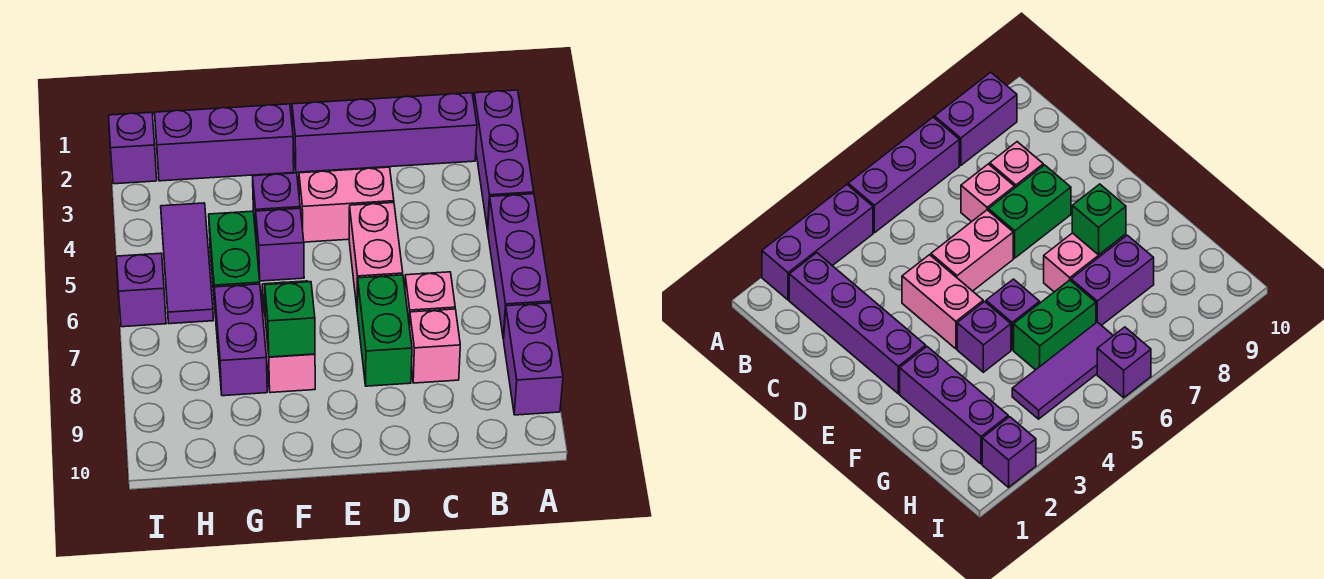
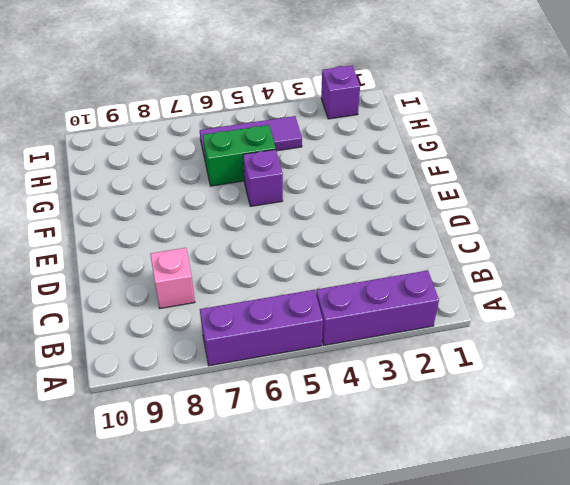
none -> purple 1x2 brick [504,303,563,415]
none -> purple 1x4 brick [292,93,477,172]
none -> pink 1x1 brick [405,272,455,327]

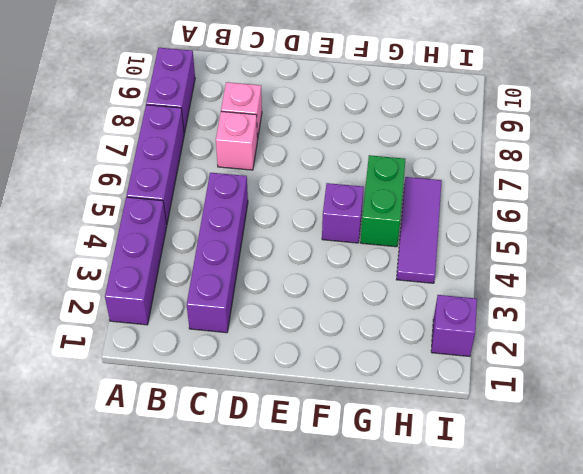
purple 1x4 brick [187,173,248,333] -> purple 1x4 brick turned to [292,93,477,172]
none -> pink 1x2 brick [299,167,394,242]
none -> pink 1x2 brick [349,203,403,306]
none -> green 1x2 brick [357,275,412,386]

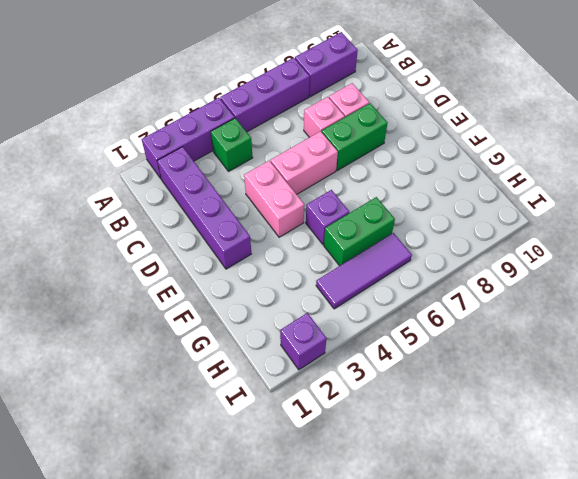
green 1x1 brick [211,118,253,171] -> green 1x1 brick moved to [265,282,315,357]
none -> purple 1x3 brick [155,104,294,181]
none -> purple 1x1 brick [253,173,300,245]
none -> pink 1x2 brick [262,281,315,393]

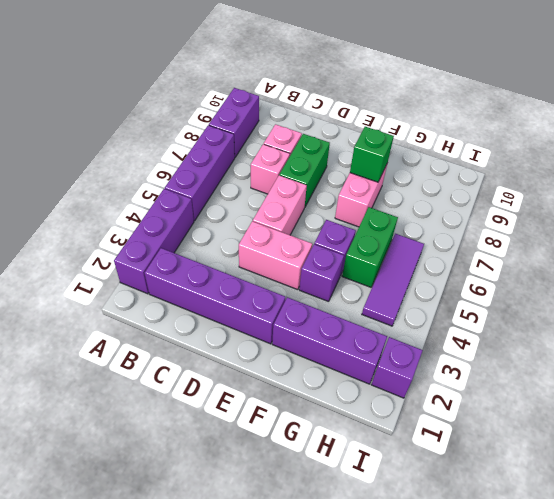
none -> purple 1x2 brick [214,284,267,396]
none -> purple 1x1 brick [117,253,166,327]

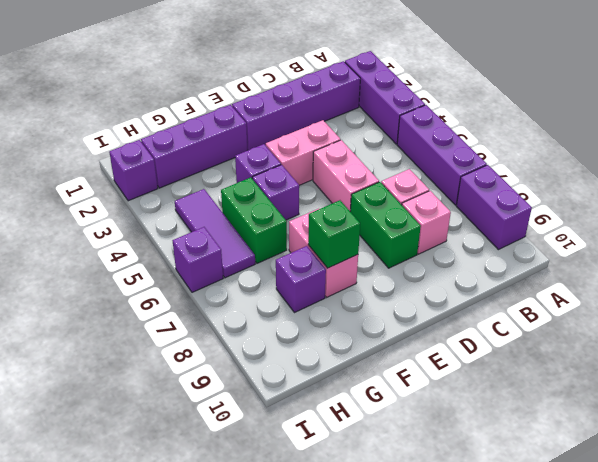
purple 1x1 brick [276,246,326,313] -> purple 1x2 brick [214,284,267,396]

